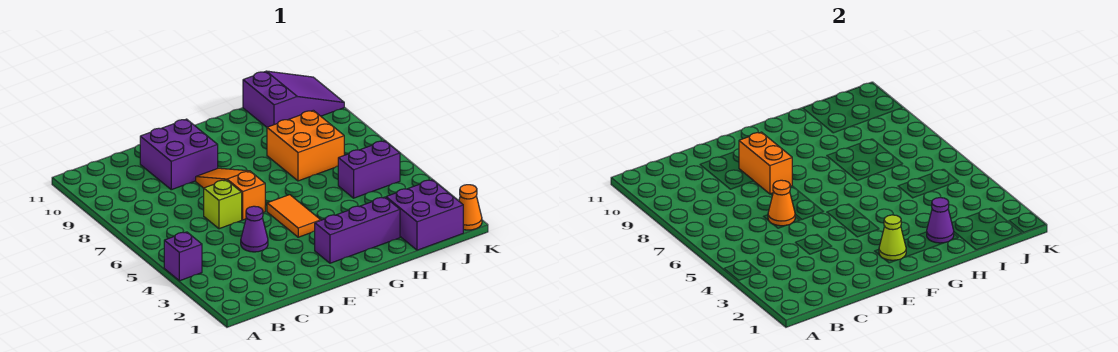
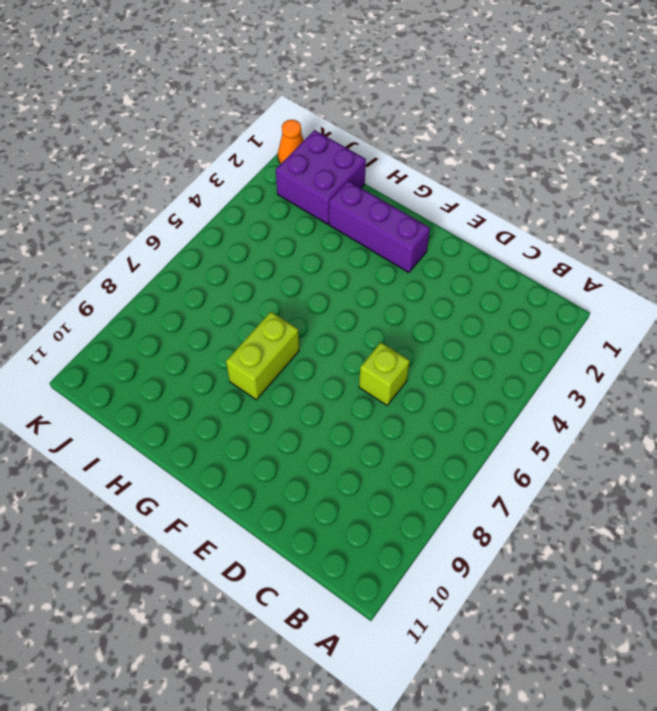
lime 1x2 brick [226,312,299,400] -> none
none -> purple 1x1 brick [164,232,202,281]
none -> purple 1x1 cone [241,206,268,252]
none -> purple 2x2 brick [140,119,218,190]

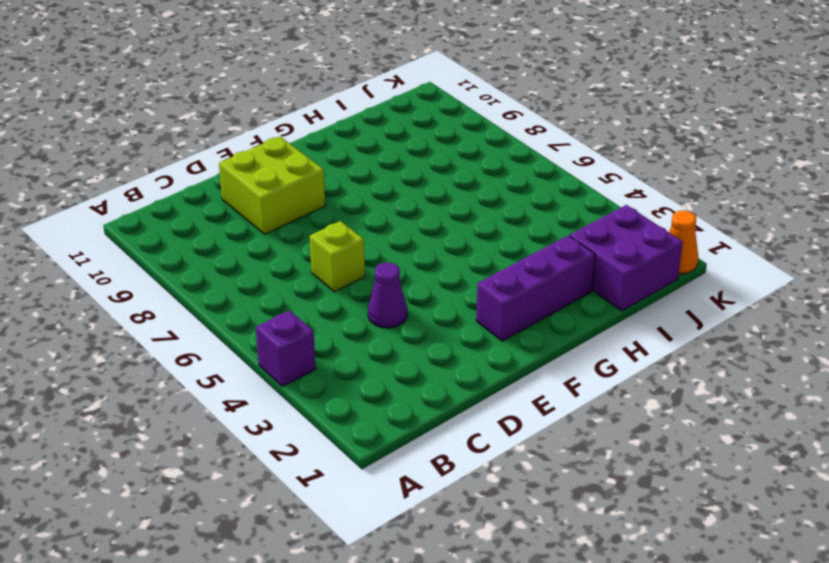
lime 2x2 brick [219,136,325,234] -> purple 2x2 brick [140,119,218,190]
none -> orange 1x3 slope [196,168,265,220]
none -> orange 1x2 tile [267,195,321,237]
none -> orange 2x2 brick [267,110,344,181]

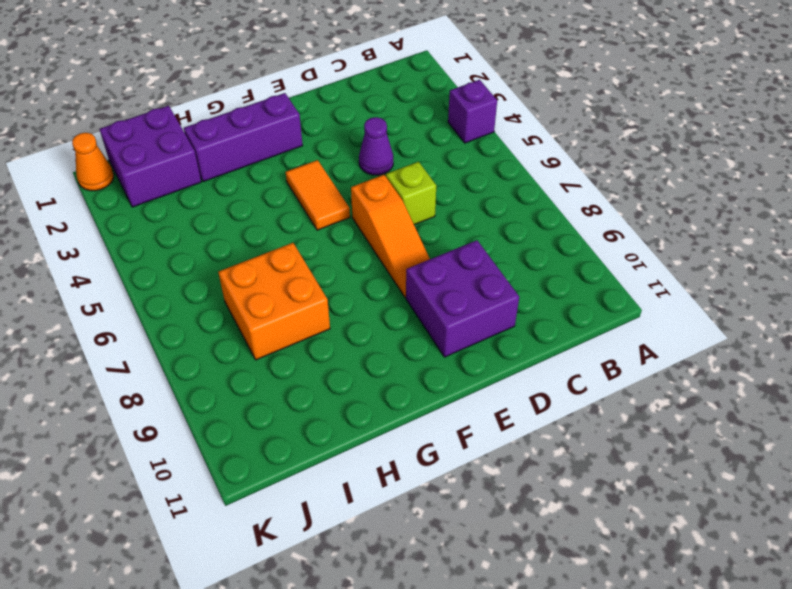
none -> purple 1x2 brick [338,141,400,198]
none -> purple 2x3 slope [243,71,344,127]
none -> orange 1x1 cone [768,180,795,226]

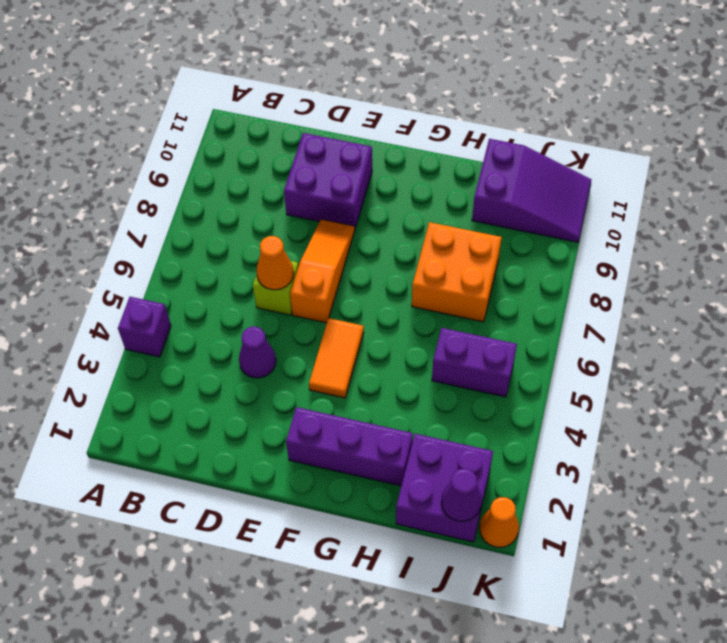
purple 1x1 cone [441,469,482,521] -> purple 1x1 cone moved to [927,198,954,243]
none -> orange 1x2 brick [739,132,792,194]
none -> lime 1x1 cone [879,215,906,260]

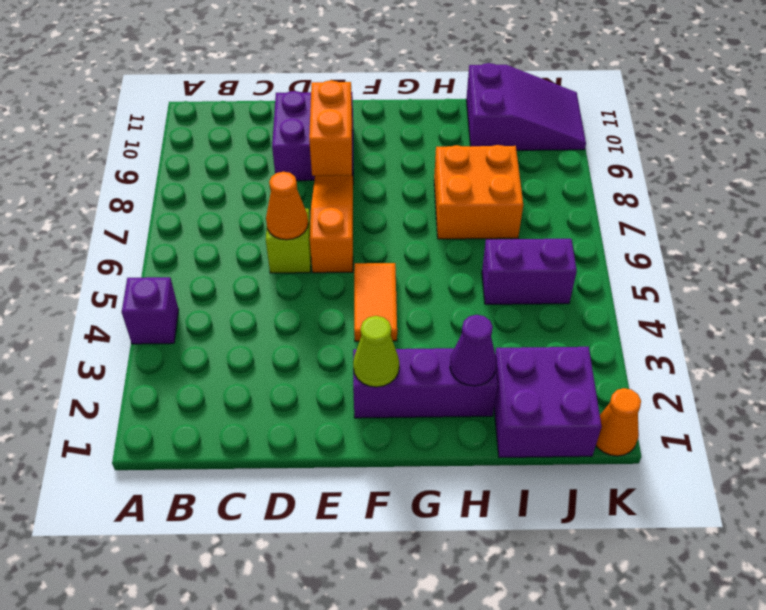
none -> purple 1x1 cone [241,206,268,252]

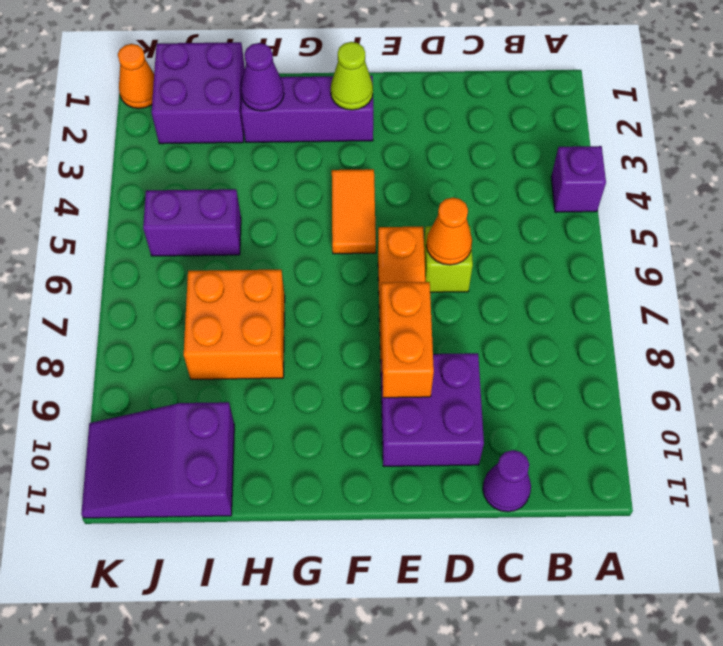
purple 1x1 cone [483,450,531,512] -> purple 1x1 cone moved to [241,206,268,252]

